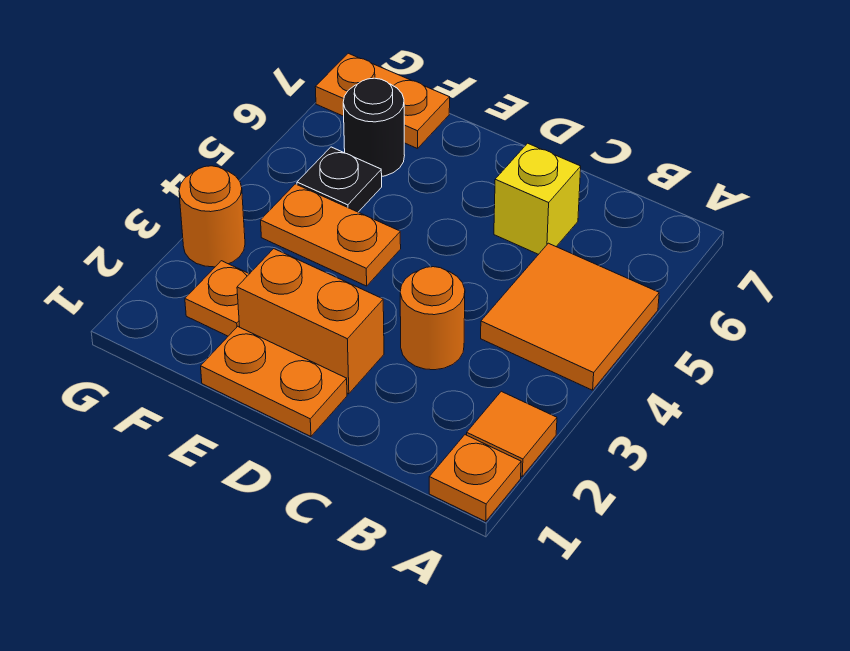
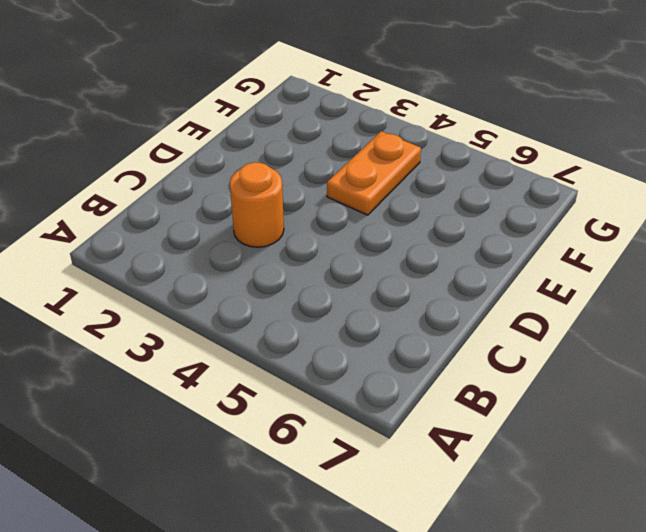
none -> orange 1x1 plate [429,435,521,521]
none -> orange 1x1 tile [467,391,557,476]
none -> orange 2x2 tile [481,243,659,390]

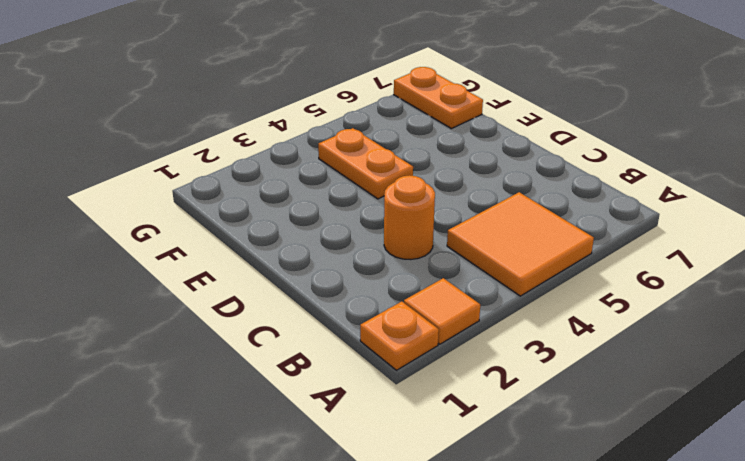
none -> yellow 1x1 brick [494,143,581,254]
none -> orange 1x2 plate [201,326,347,436]
none -> orange 1x2 brick [237,249,384,394]

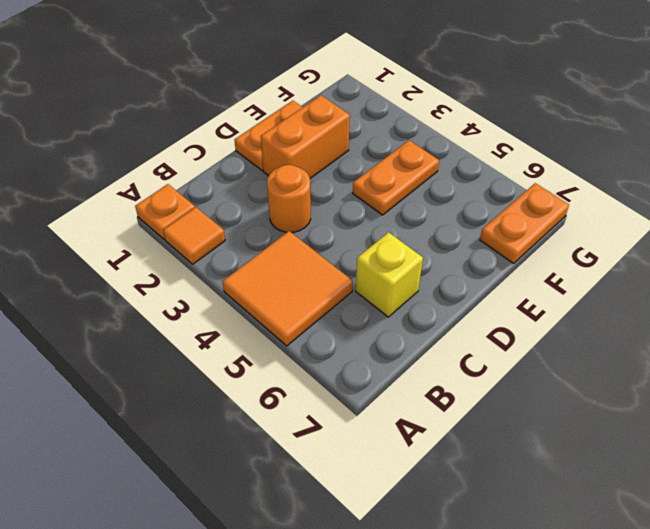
none -> orange 1x1 plate [185,261,249,336]
none -> black 1x1 plate [297,147,382,212]
none -> black 1x1 round brick [343,78,405,176]

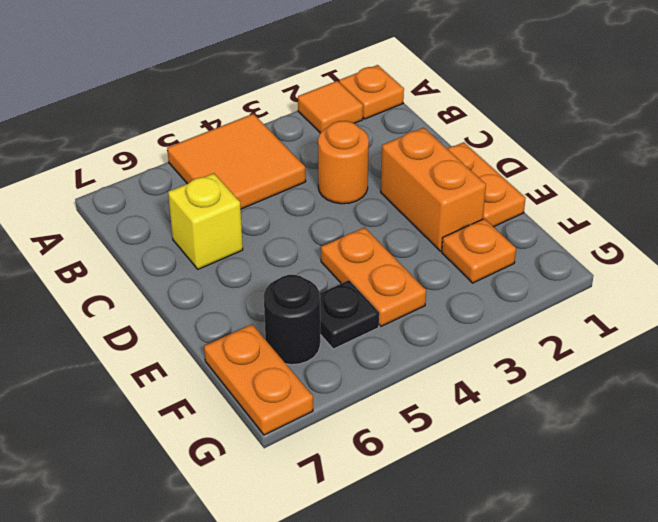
none -> orange 1x1 round brick [179,166,245,267]

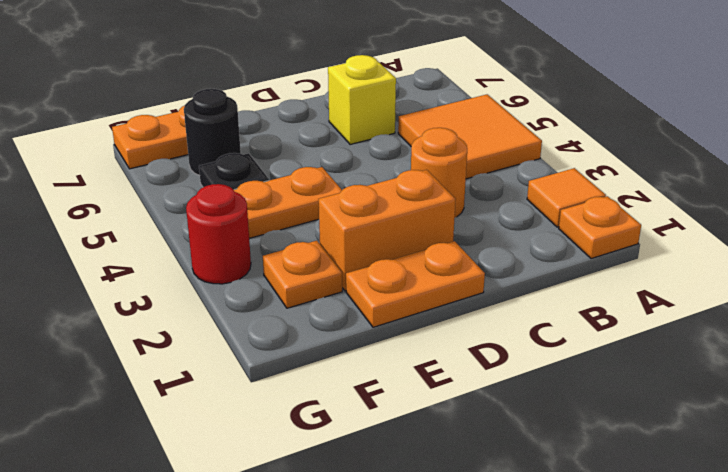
red 1x1 round brick [186,184,251,284] -> orange 1x1 round brick [179,166,245,267]

